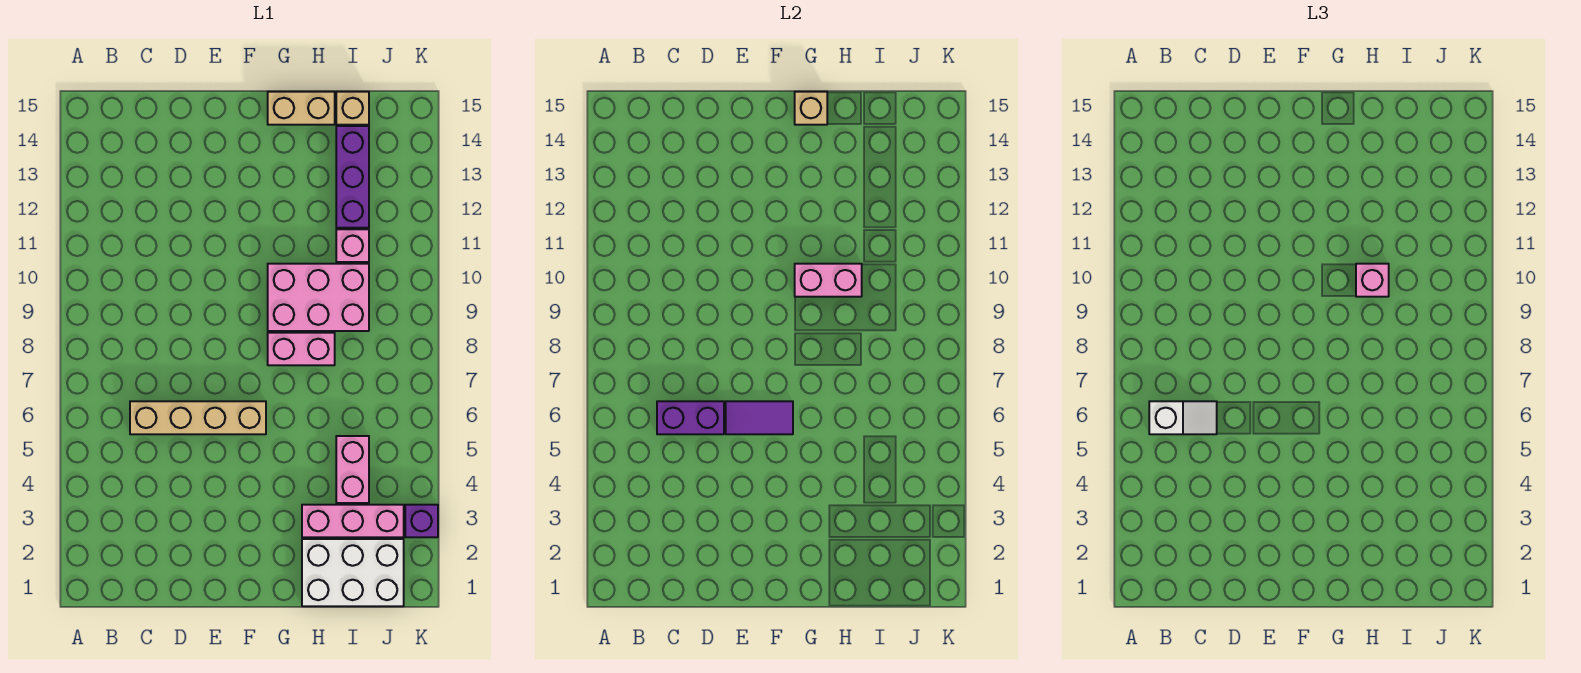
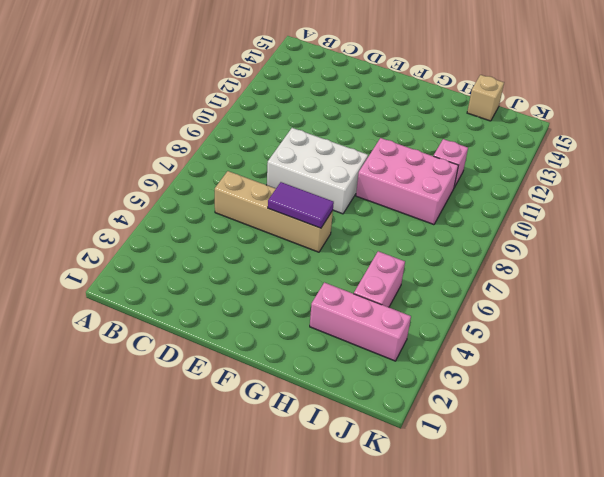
white 2x3 brick [267,128,368,214] -> white 2x3 brick moved to [302,539,404,606]
none -> pink 1x2 brick [268,333,335,365]
none -> tan 1x2 brick [268,92,335,125]
none -> purple 1x3 brick [336,126,369,228]

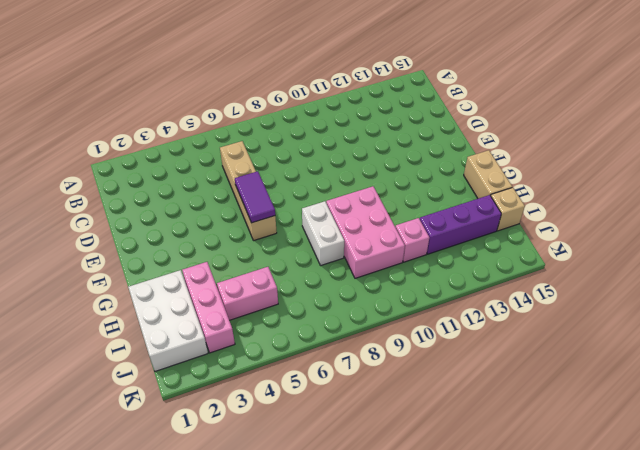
white 1x2 brick [302,201,344,266] -> pink 1x2 brick [268,333,335,365]
none -> purple 1x1 brick [405,505,438,537]
none -> purple 1x2 brick [657,401,724,434]
none -> pink 1x2 brick [795,264,862,297]

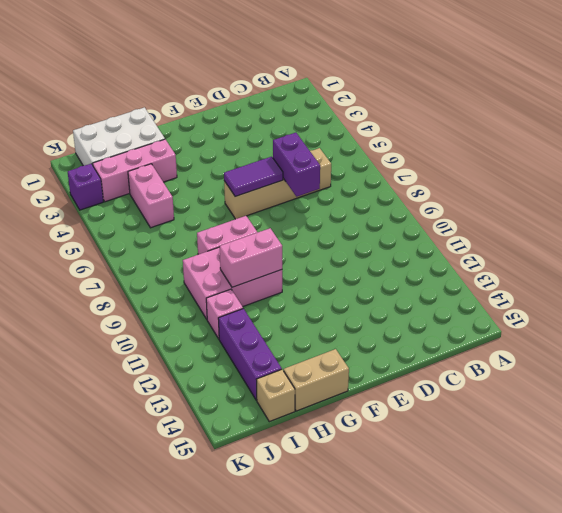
purple 1x2 brick [273,133,320,197] -> purple 1x2 brick turned to [657,401,724,434]
none -> tan 1x1 brick [795,92,827,125]
none -> white 1x2 slope [1149,401,1217,434]
none -> pink 1x1 brick [1356,264,1389,297]

